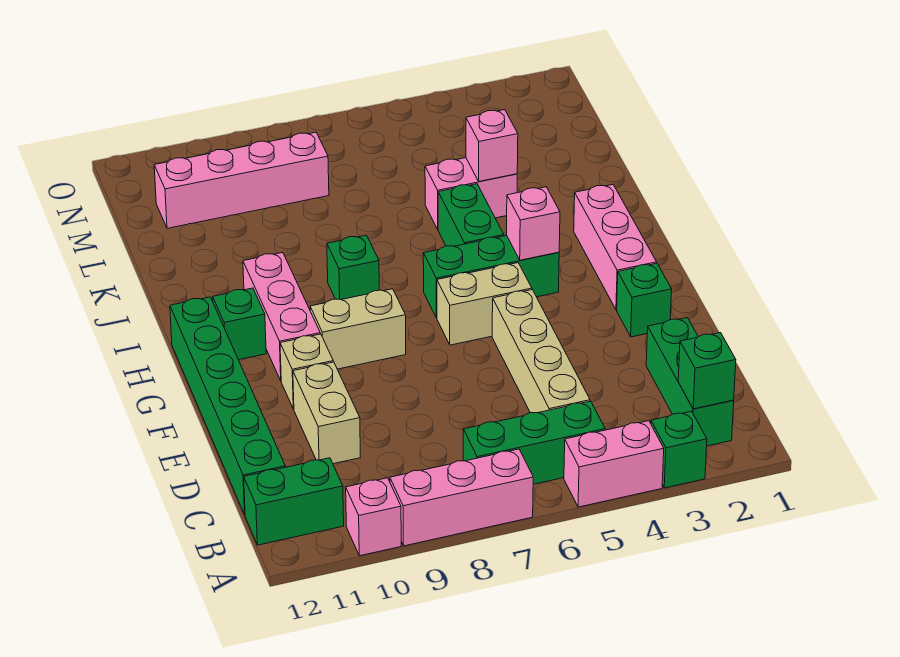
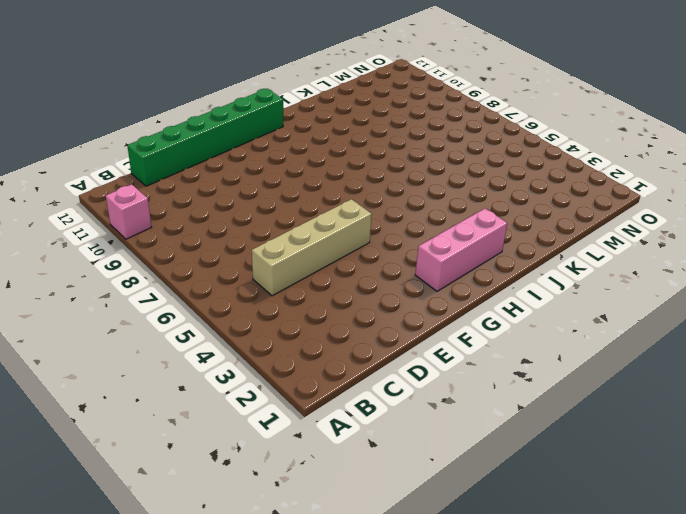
none -> green 1x1 brick [651,411,707,488]
none -> pink 1x2 brick [564,421,664,507]
none -> pink 1x3 brick [390,449,533,546]

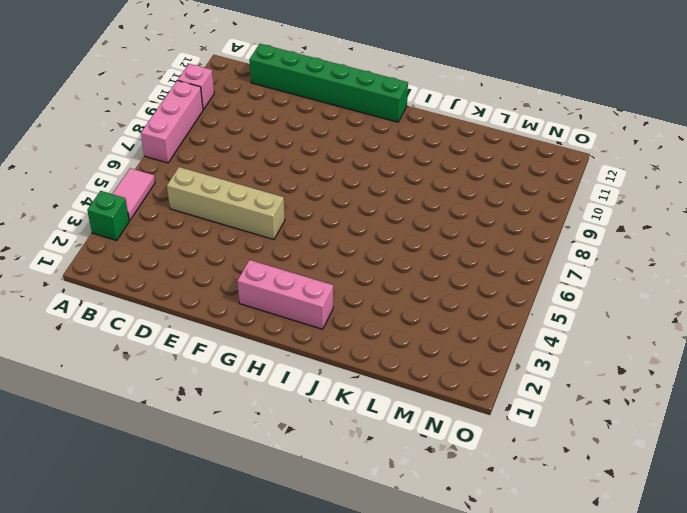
pink 1x2 tile [113,168,155,220] -> pink 1x2 brick [564,421,664,507]
none -> green 1x3 brick [646,318,734,446]
none -> green 1x3 brick [463,401,605,484]
none -> green 1x2 brick [244,458,344,545]

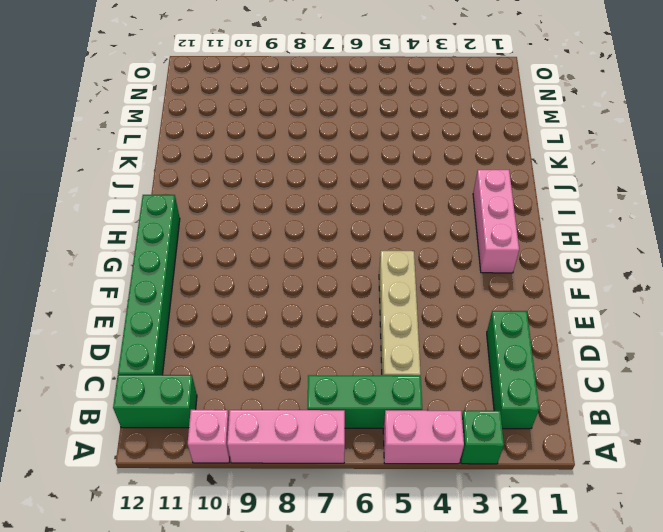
none -> tan 1x2 brick [293,362,360,464]
none -> green 1x1 brick [617,263,672,337]
none -> tan 1x1 brick [280,334,333,409]

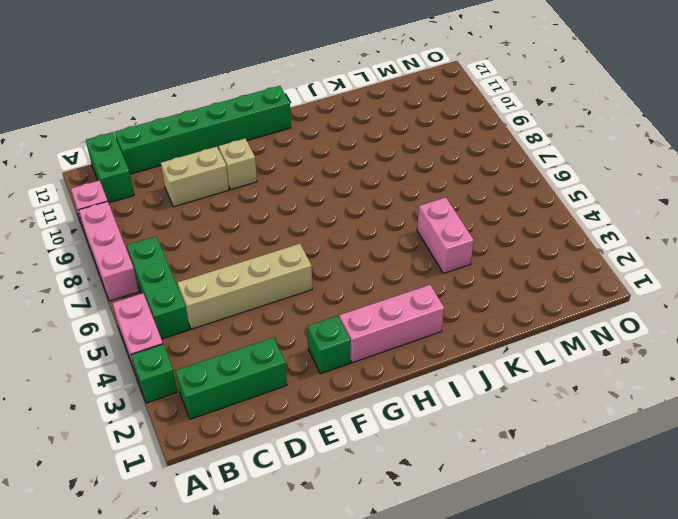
none -> tan 1x2 brick [437,263,532,345]
none -> tan 1x2 brick [310,289,406,369]
none -> pink 1x3 brick [243,253,320,380]

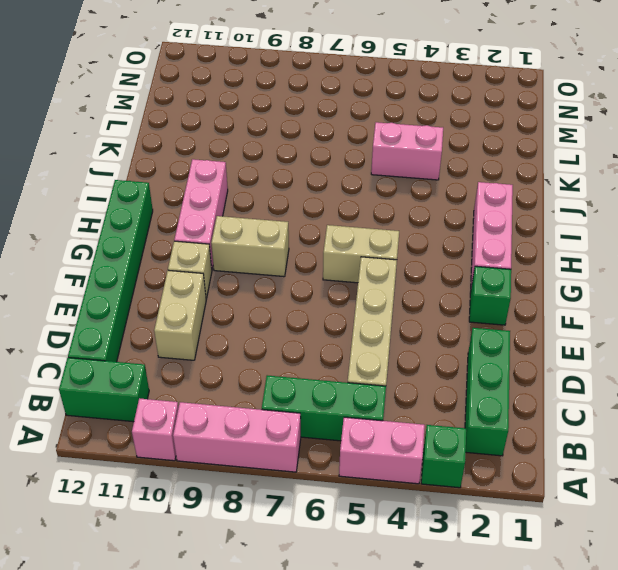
none -> green 1x3 brick [423,235,559,318]
none -> green 1x1 brick [213,288,266,360]
none -> green 1x2 brick [438,184,504,246]

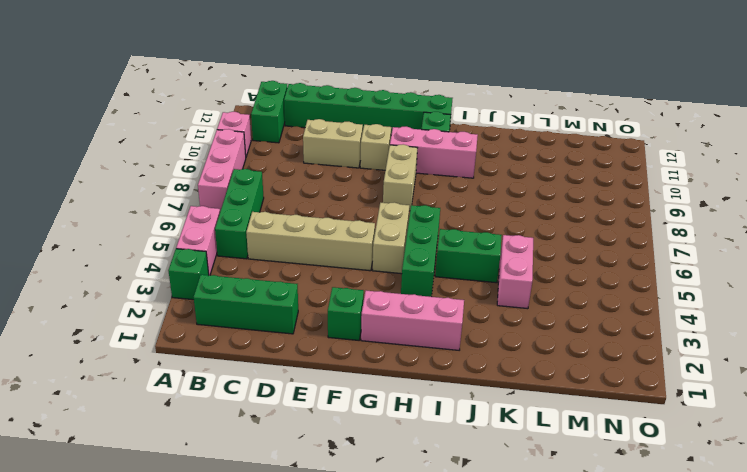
none -> green 1x1 brick [327,235,379,300]
none -> pink 1x4 brick [154,132,329,228]
none -> green 1x1 brick [678,333,736,409]

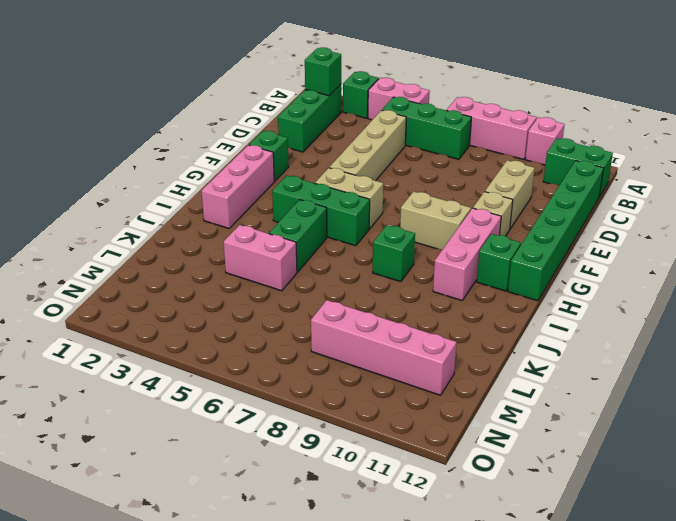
none -> pink 1x1 brick [507,187,560,260]
none -> pink 1x1 brick [466,110,518,181]

